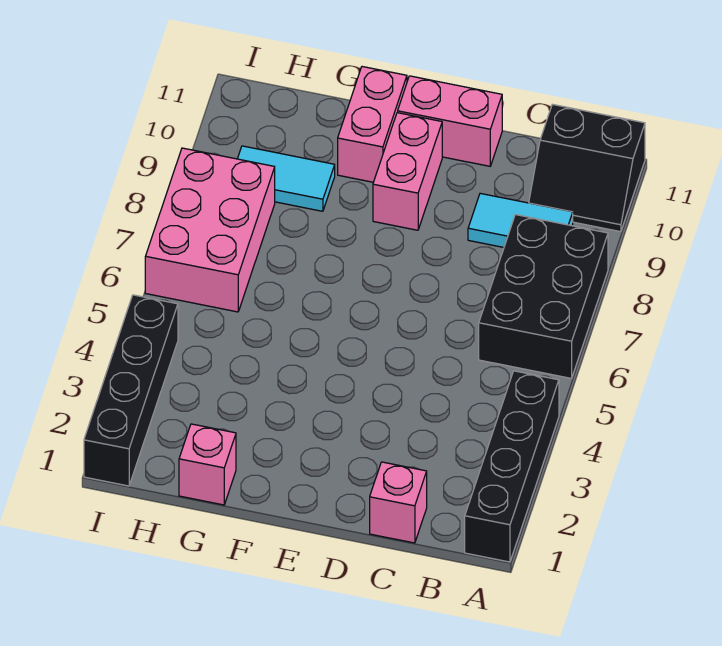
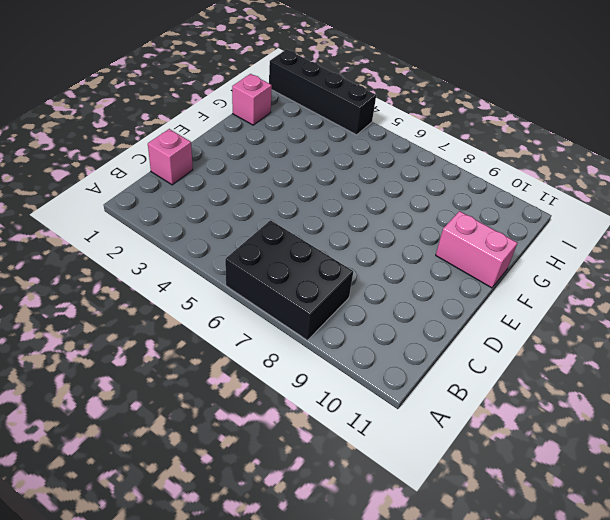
none -> black 1x4 brick [465,371,559,562]
none -> black 2x2 slope [529,104,645,232]
none -> cyan 1x2 tile [468,193,573,247]

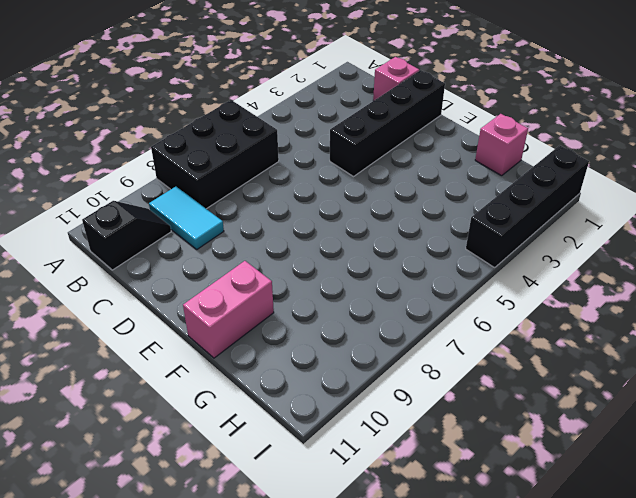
black 1x2 slope [82,201,171,270] -> black 2x2 slope [529,104,645,232]
black 1x4 brick [330,70,445,177] -> black 1x4 brick moved to [465,371,559,562]
none -> pink 1x2 brick [398,76,502,166]
none -> pink 1x2 brick [373,113,442,230]
none -> cyan 1x2 tile [238,146,335,211]

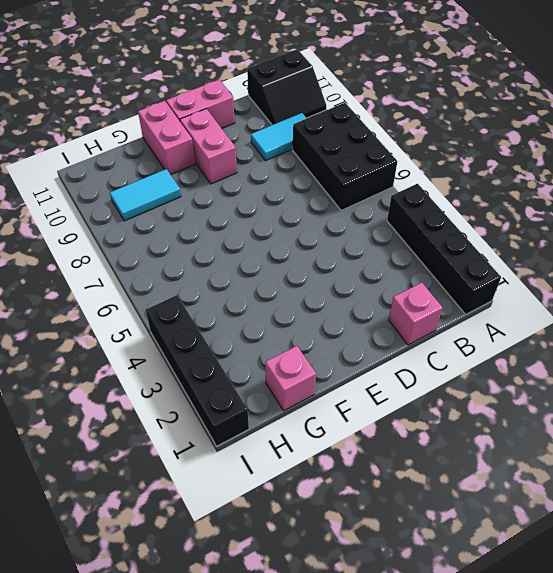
none -> pink 2x3 brick [145,148,275,312]

